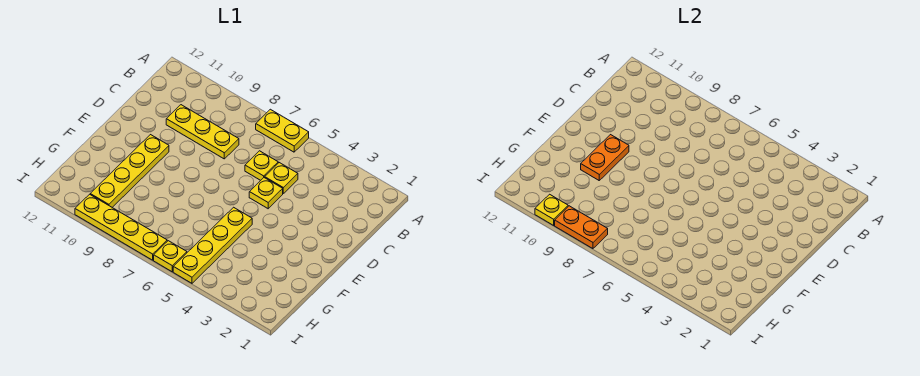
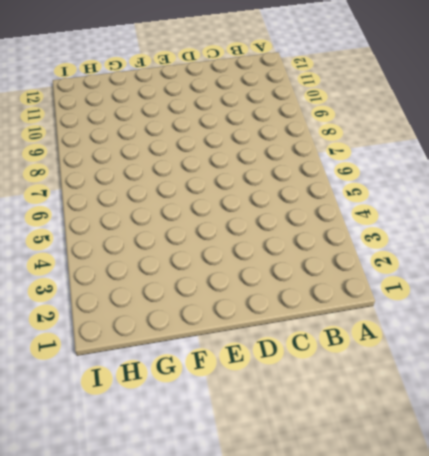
none -> yellow 1x2 plate [256,109,309,152]
none -> yellow 1x1 plate [265,163,298,193]
none -> yellow 1x1 plate [245,151,278,180]

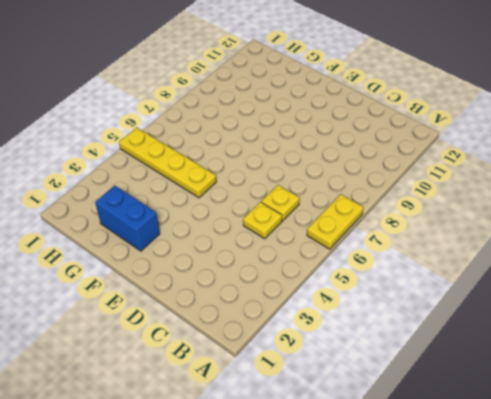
blue 1x2 brick [95,186,160,251] -> none
none -> yellow 1x3 plate [166,105,239,159]
none -> yellow 1x1 plate [249,178,283,209]
none -> yellow 1x4 plate [90,135,169,207]

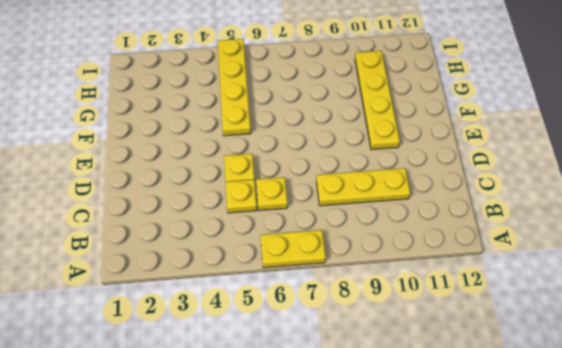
none -> yellow 1x1 plate [154,241,187,272]
none -> yellow 1x4 plate [75,194,167,260]
none -> orange 1x2 plate [581,135,629,180]

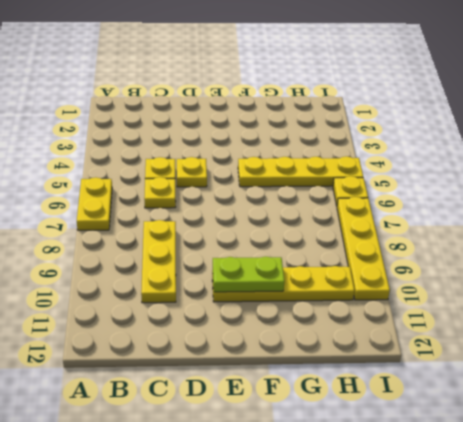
lime 1x2 plate [213,257,285,292] -> orange 1x2 plate [581,135,629,180]
none -> orange 1x2 plate [555,206,608,249]
none -> yellow 1x1 plate [535,194,568,225]

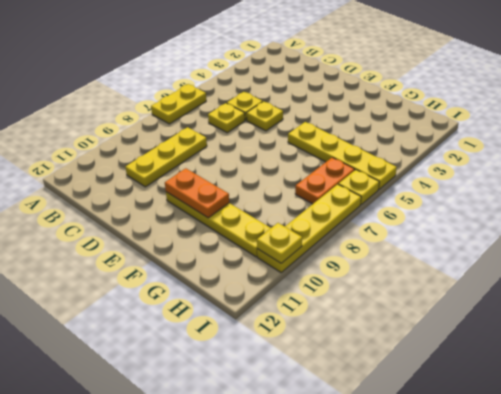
orange 1x2 plate [295,157,355,204] -> orange 1x2 plate moved to [555,206,608,249]

